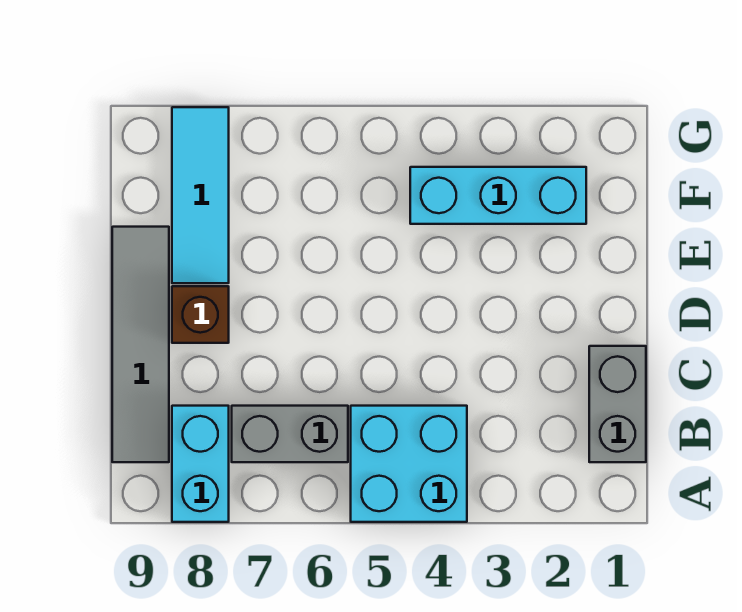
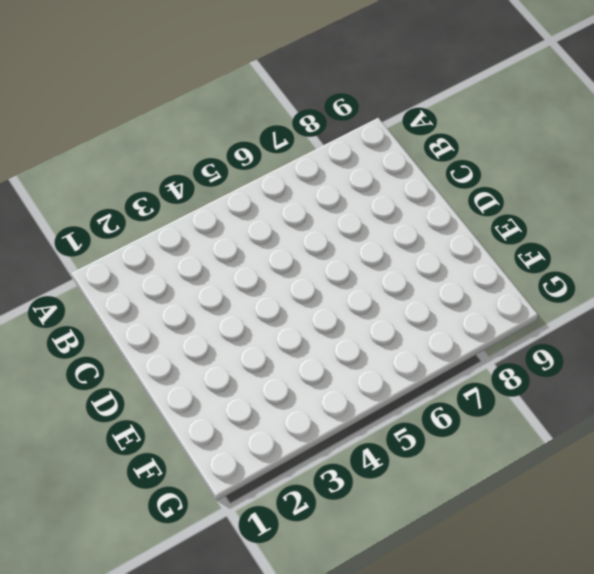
none -> cyan 2x2 brick [351,406,467,522]
none -> cyan 1x2 brick [172,406,229,522]

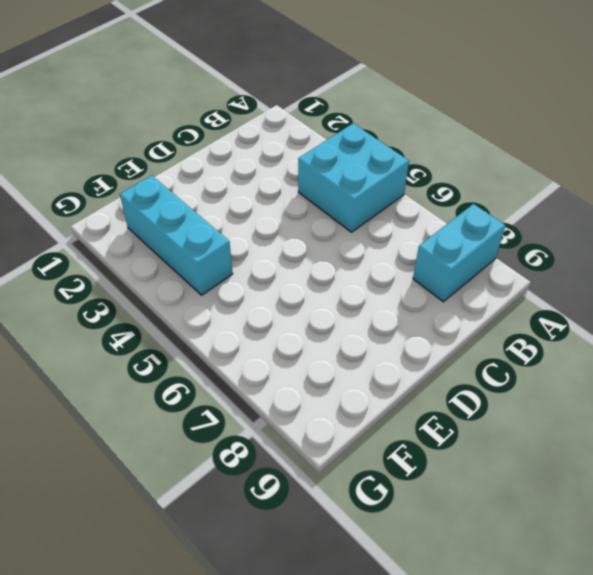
none -> grey 1x2 brick [589,346,646,462]
none -> grey 1x2 brick [232,406,348,462]

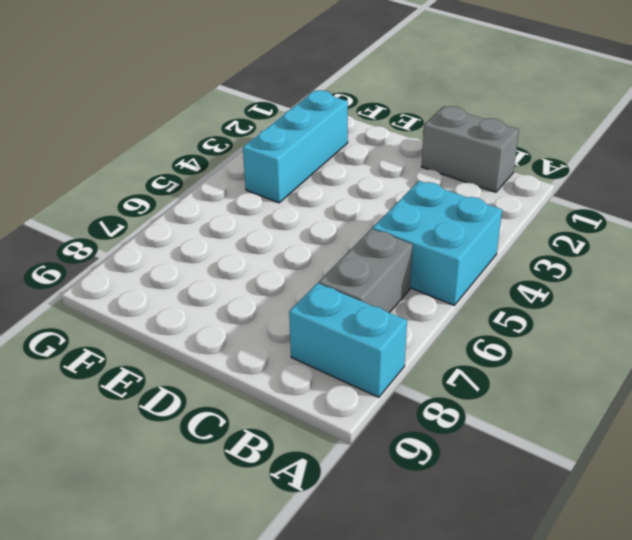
none -> grey 1x4 tile [112,227,169,462]
none -> brown 1x1 brick [172,286,229,343]

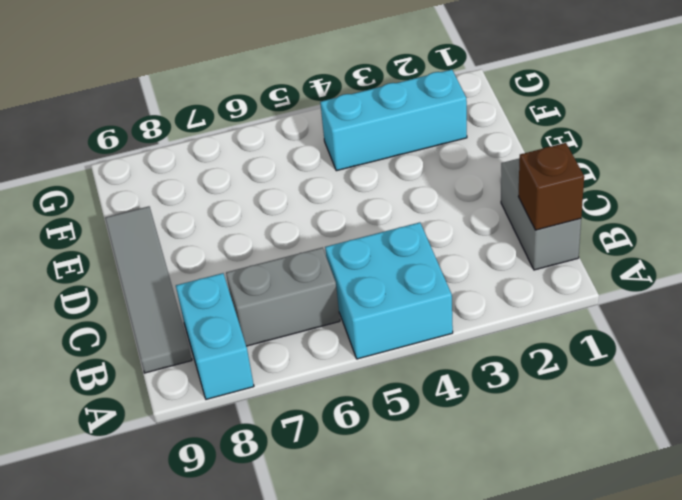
brown 1x1 brick [518,143,584,230] -> brown 1x1 brick moved to [172,286,229,343]
none -> cyan 1x3 tile [172,107,229,283]

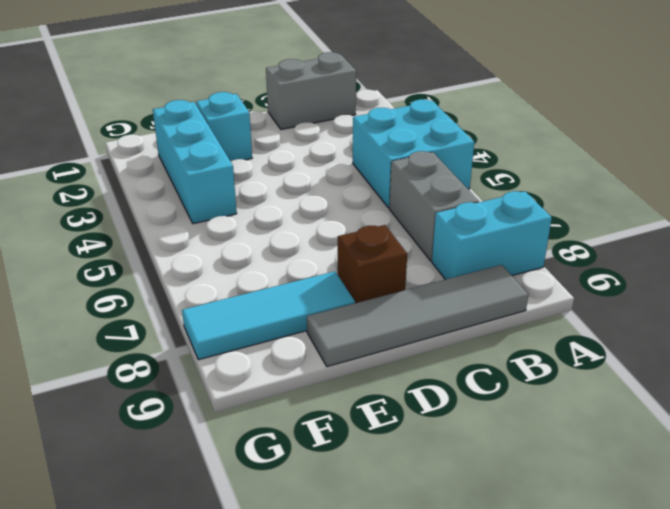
cyan 1x1 brick [196,92,252,161] -> none

